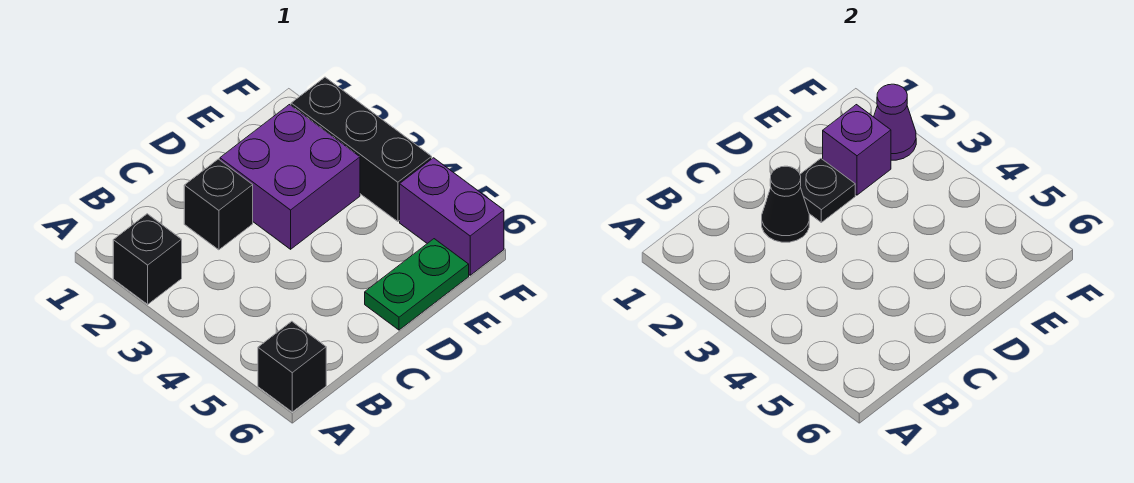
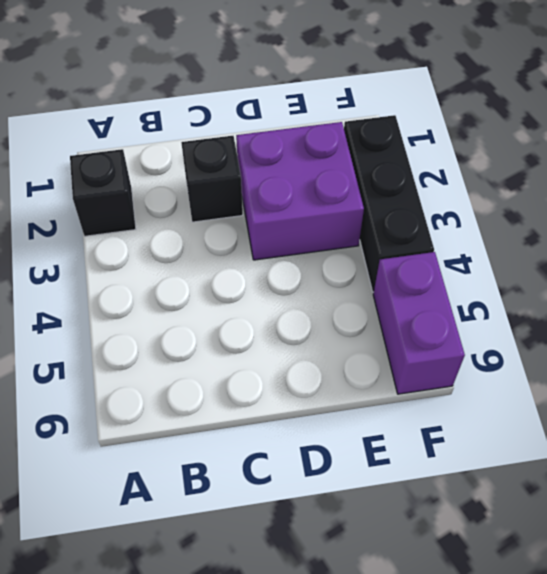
none -> black 1x1 brick [258,321,326,412]
none -> green 1x2 plate [365,239,469,330]

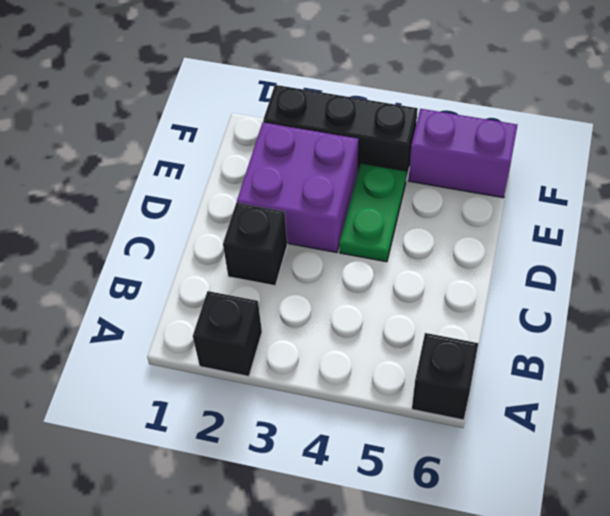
green 1x2 plate [339,164,407,262] -> green 1x2 plate moved to [365,239,469,330]
none -> black 1x1 cone [762,166,809,242]
none -> black 1x1 plate [800,159,855,222]

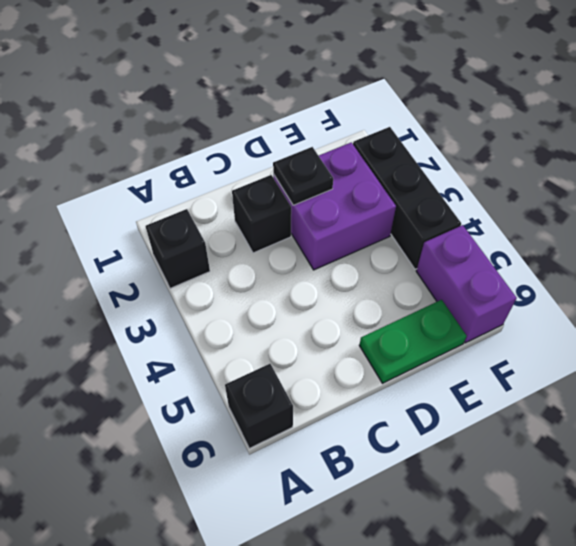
none -> black 1x1 cone [762,166,809,242]
none -> purple 1x1 brick [823,105,891,195]

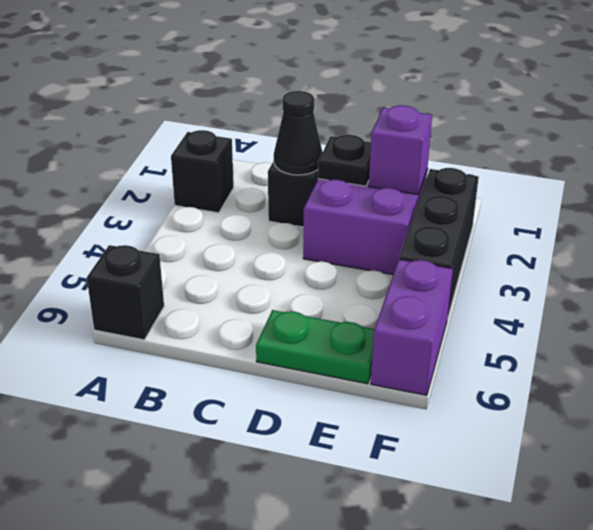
none -> purple 1x1 cone [874,84,916,160]

